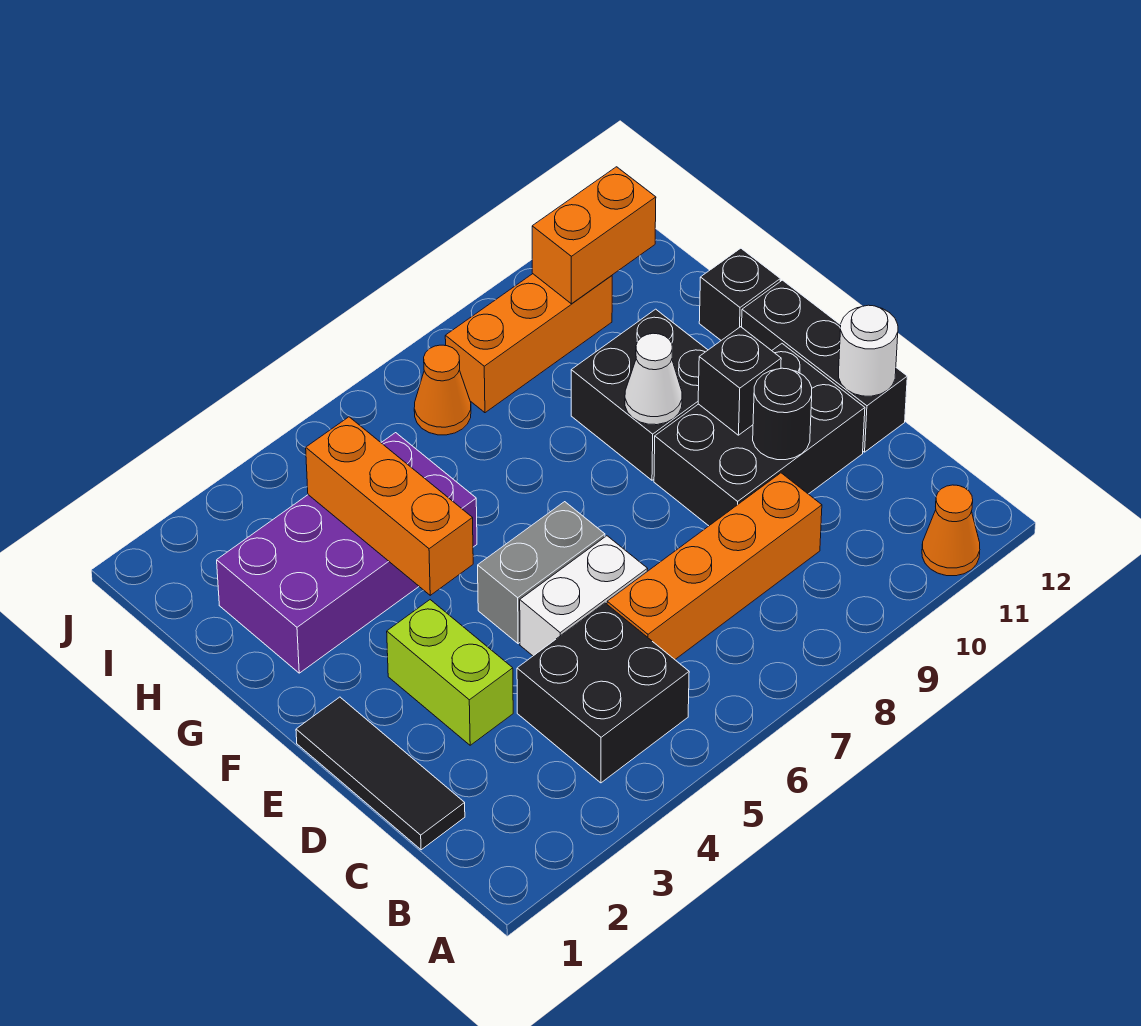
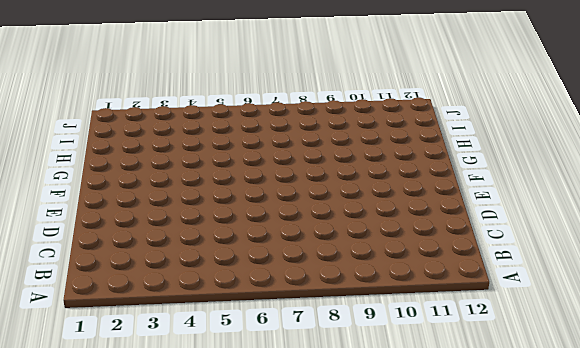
none -> orange 1x1 cone [922,485,980,576]
none -> black 2x2 brick [517,603,689,783]
none -> black 1x3 tile [296,697,465,850]

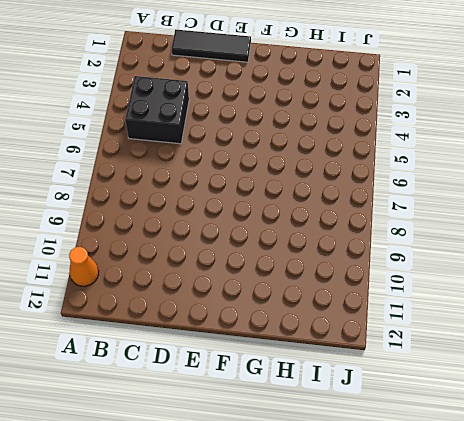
none -> orange 1x4 brick [607,473,822,659]
none -> lime 1x2 brick [387,600,513,745]
none -> white 1x2 brick [520,536,647,656]

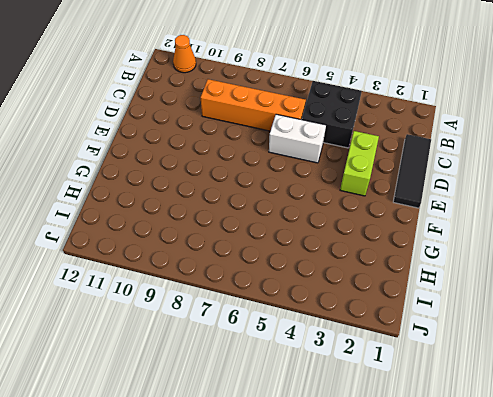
none -> black 2x3 brick [654,344,865,526]
none -> black 1x3 brick [742,280,907,452]
none -> grey 1x2 brick [478,502,605,644]

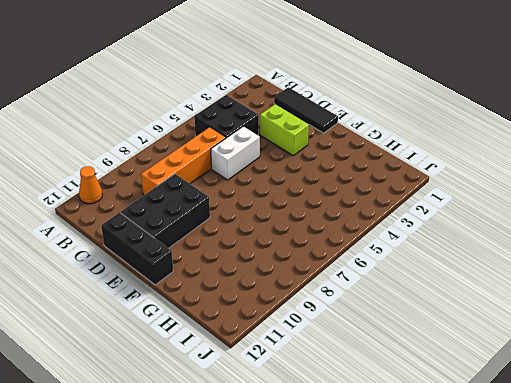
none -> grey 1x2 brick [478,502,605,644]
none -> black 2x2 brick [571,309,708,480]
none -> purple 2x4 brick [217,433,477,673]

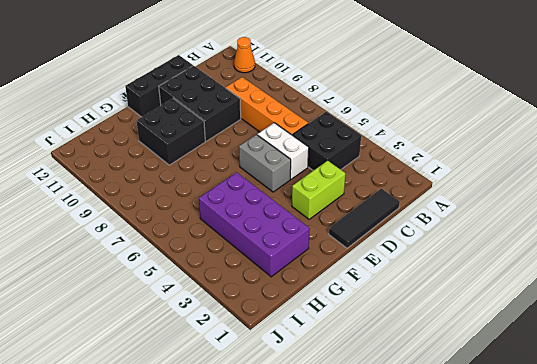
none -> black 1x1 brick [699,248,780,340]
none -> orange 1x1 cone [414,345,471,435]
none -> orange 1x3 brick [445,274,612,413]

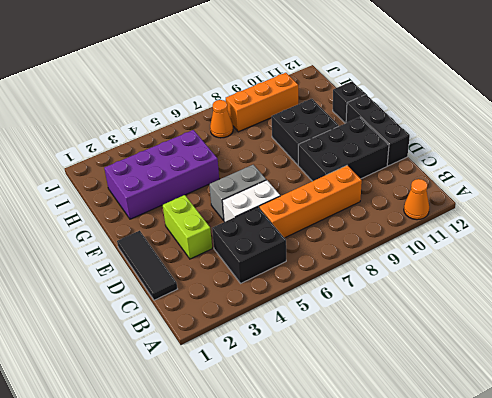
none -> black 1x1 round brick [753,368,812,460]
none -> white 1x1 round brick [839,305,898,396]
none -> black 1x1 brick [698,327,781,435]

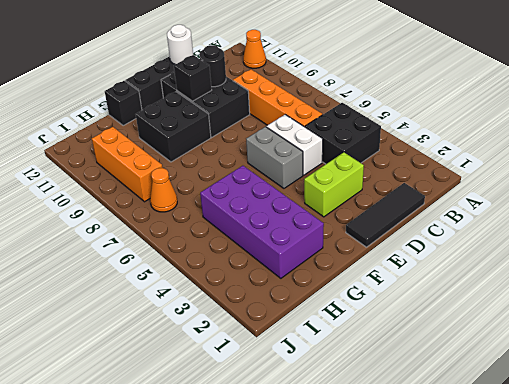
none -> orange 1x3 brick [306,417,473,595]
none -> white 1x1 cone [625,333,682,425]
none -> orange 1x2 brick [532,167,656,304]

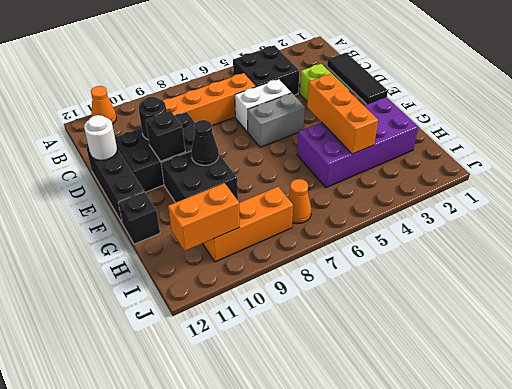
black 1x1 cone [191,120,219,165] -> white 1x1 cone [625,333,682,425]

